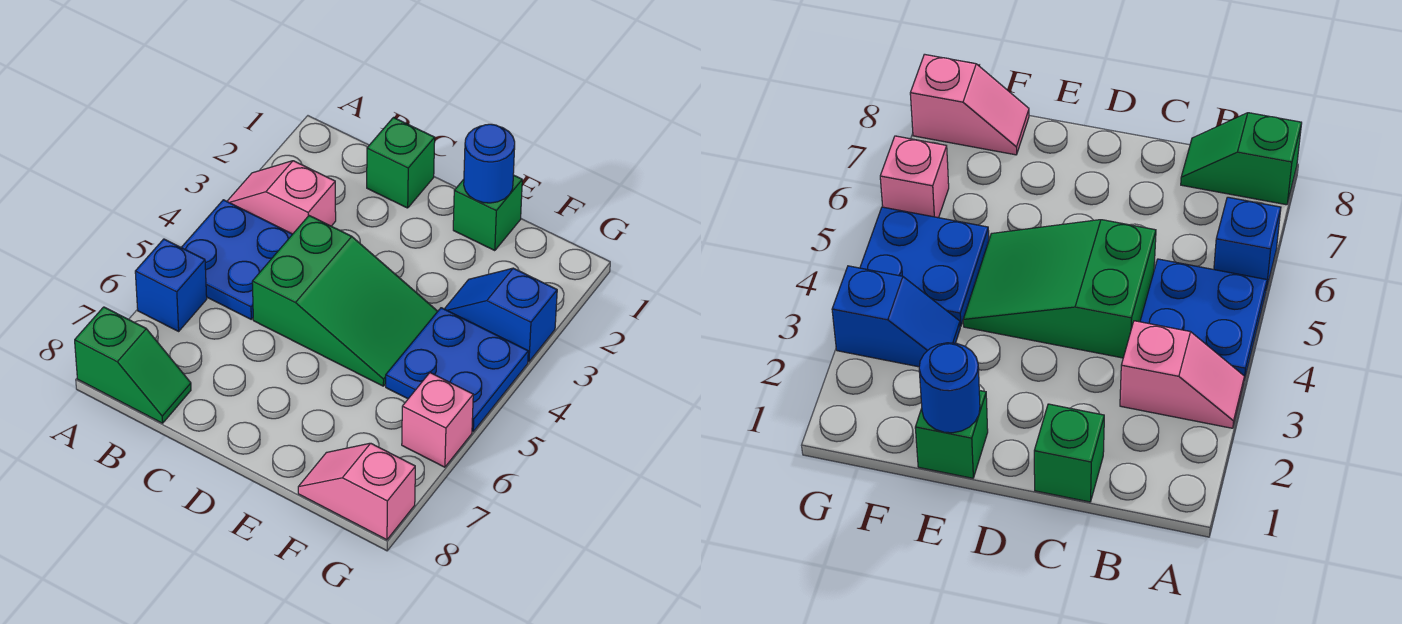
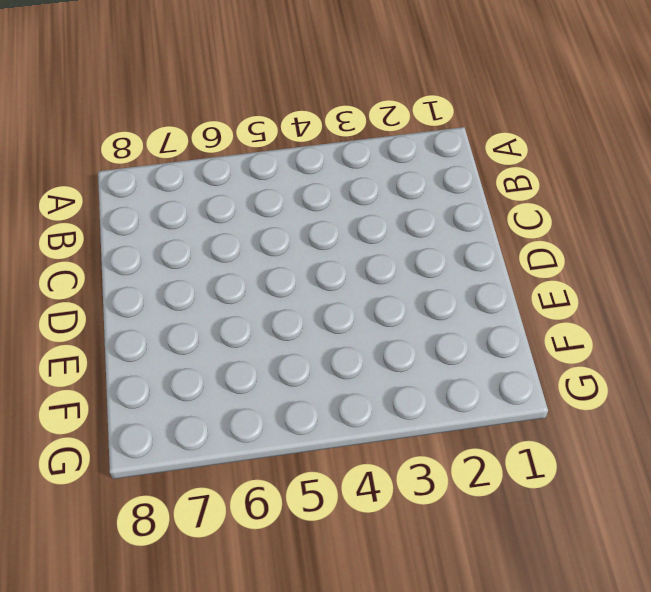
none -> pink 1x2 slope [227,161,336,234]
none -> blue 2x2 plate [181,200,292,319]
none -> blue 1x1 brick [135,239,207,331]

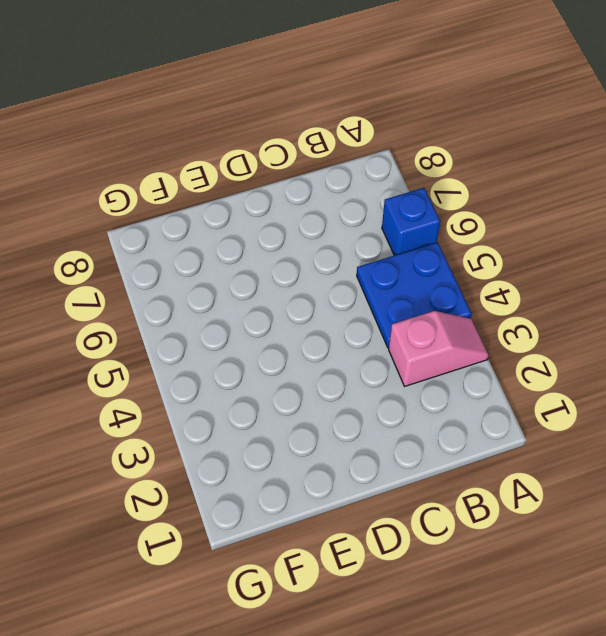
none -> green 1x2 slope [75,307,191,423]
none -> green 1x1 brick [367,118,435,208]
none -> green 2x3 slope [252,216,438,386]

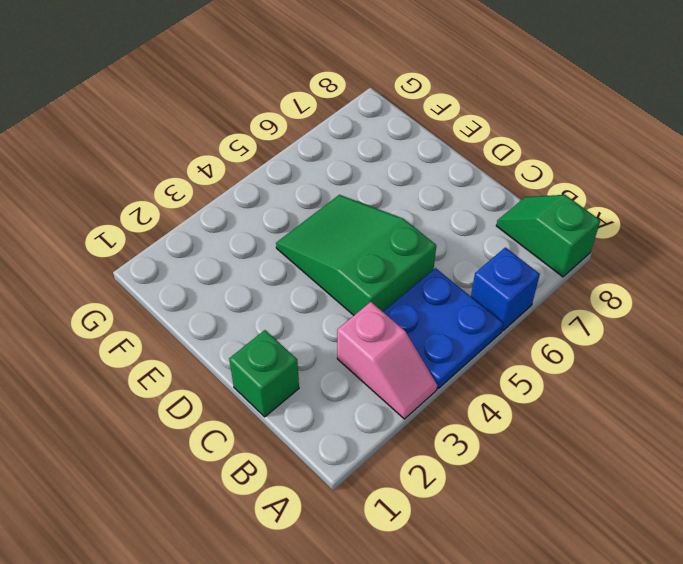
none -> green 1x1 brick [453,175,522,251]
none -> blue 1x2 slope [445,268,557,362]
none -> blue 2x2 plate [386,308,528,431]

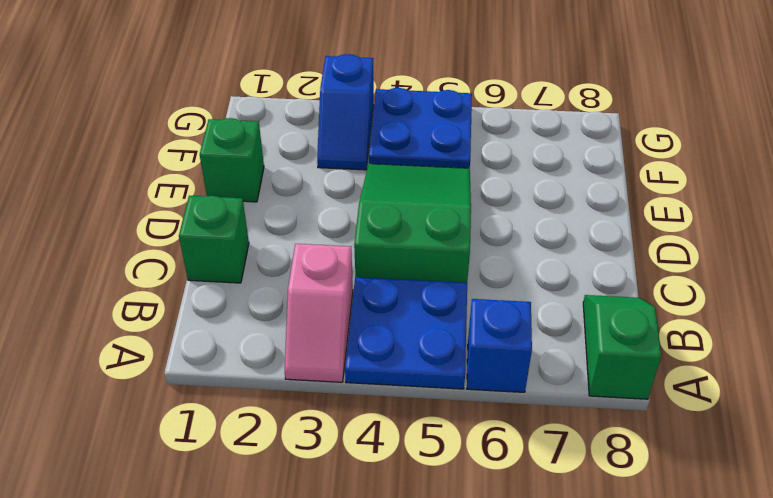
none -> pink 1x2 slope [298,443,415,540]
none -> pink 1x1 brick [402,373,473,467]
none -> blue 1x1 round brick [464,124,515,203]

